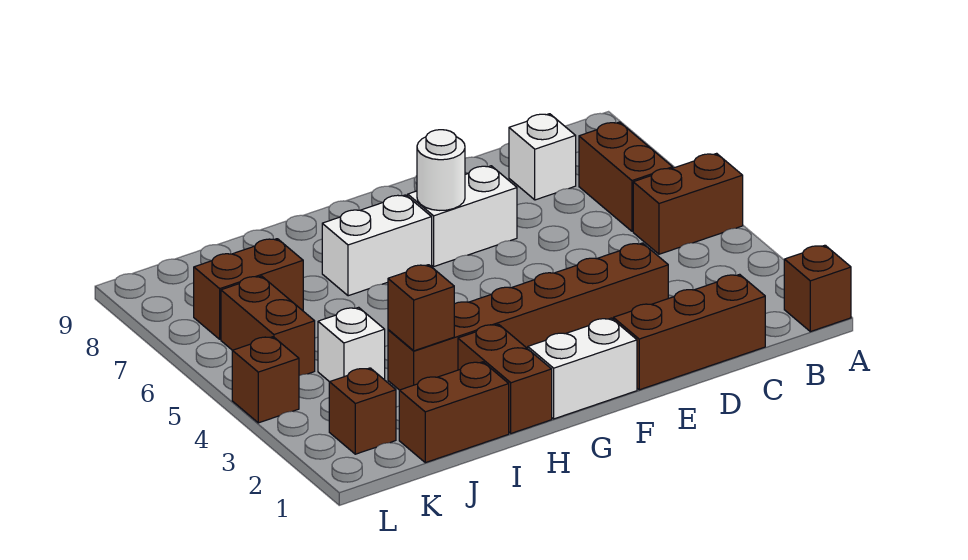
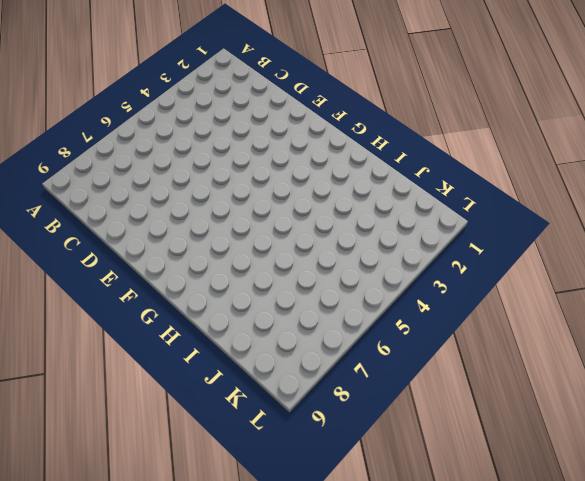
none -> brown 1x1 brick [784,245,851,332]
none -> brown 1x2 brick [633,153,743,254]
none -> brown 1x2 brick [579,122,673,231]

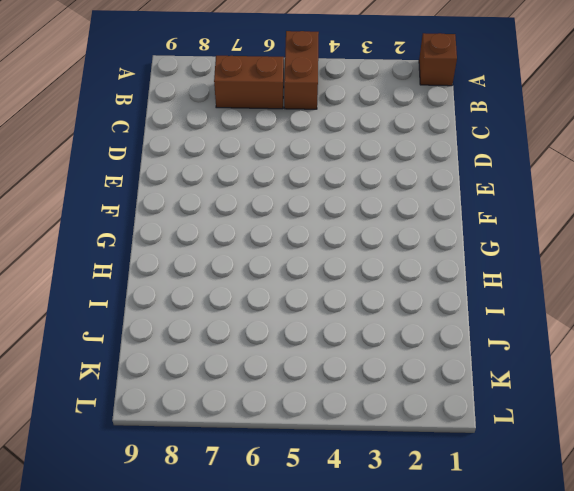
none -> brown 1x3 brick [613,274,765,390]
none -> white 1x1 brick [509,114,576,200]
none -> brown 1x6 brick [388,243,668,390]

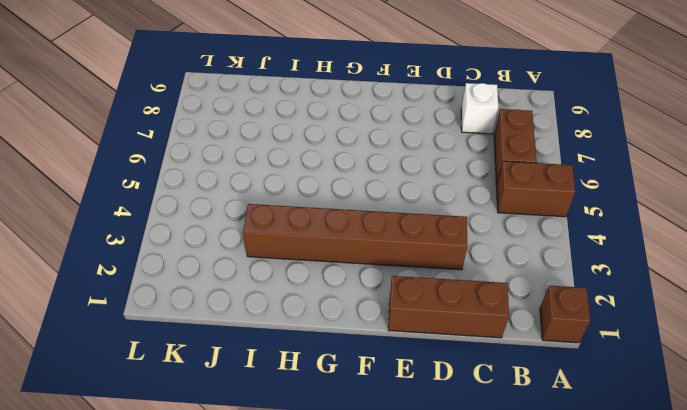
none -> white 1x2 brick [408,166,517,266]
none -> white 1x2 brick [528,318,637,419]
none -> white 1x2 brick [322,195,432,296]

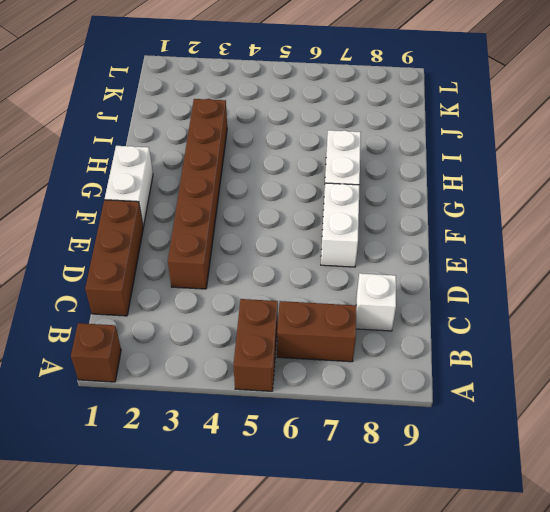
none -> brown 1x2 brick [458,324,552,433]
none -> brown 1x2 brick [399,362,509,463]
none -> white 1x1 brick [318,307,385,382]

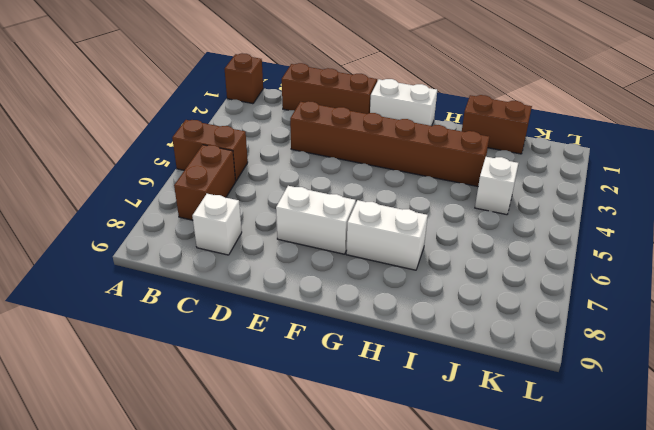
none -> brown 1x2 brick [458,324,552,433]
none -> brown 1x2 brick [194,239,303,339]
none -> brown 1x1 brick [329,368,396,454]

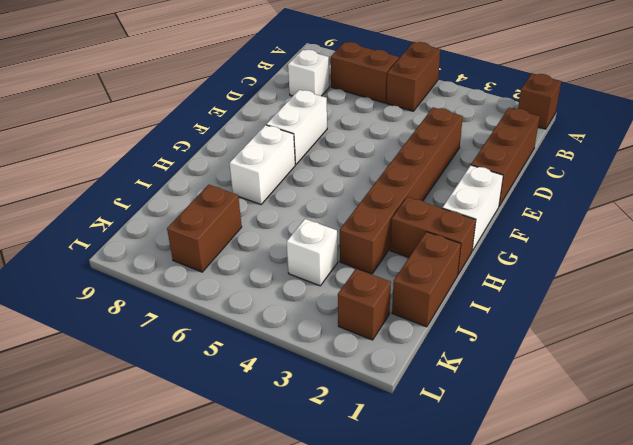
none -> brown 1x2 brick [221,276,315,376]
none -> brown 1x1 brick [232,337,299,423]
none -> white 1x1 round brick [417,130,465,210]

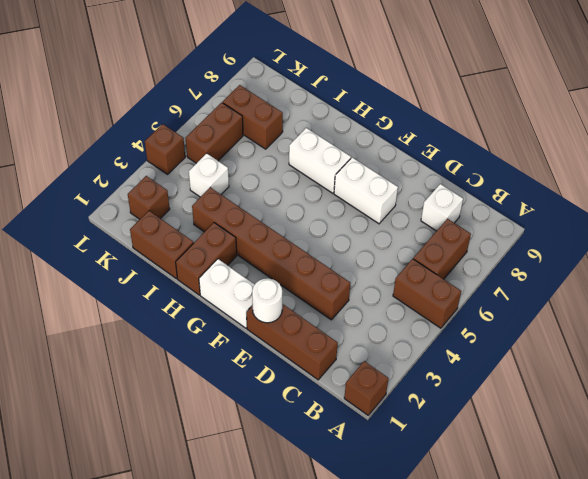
white 1x1 round brick [252,278,282,323] -> white 1x1 round brick moved to [417,130,465,210]
none -> brown 1x1 brick [388,265,454,351]

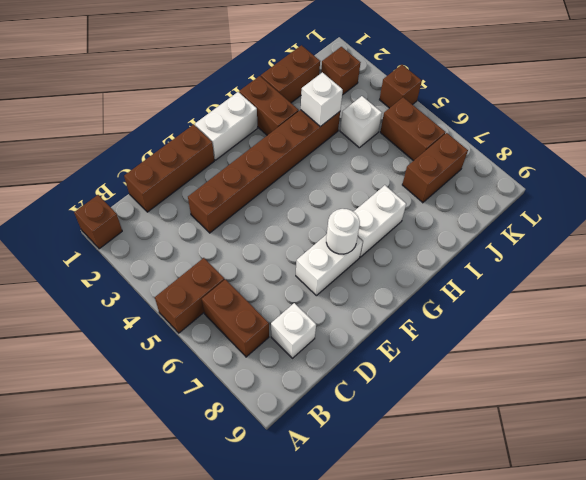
white 1x1 brick [301,72,343,127] -> brown 1x1 brick [388,265,454,351]

